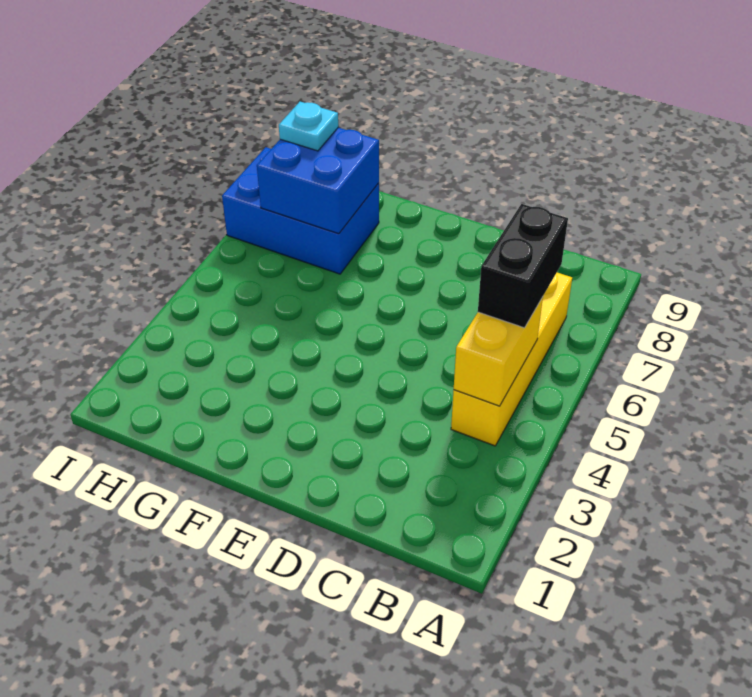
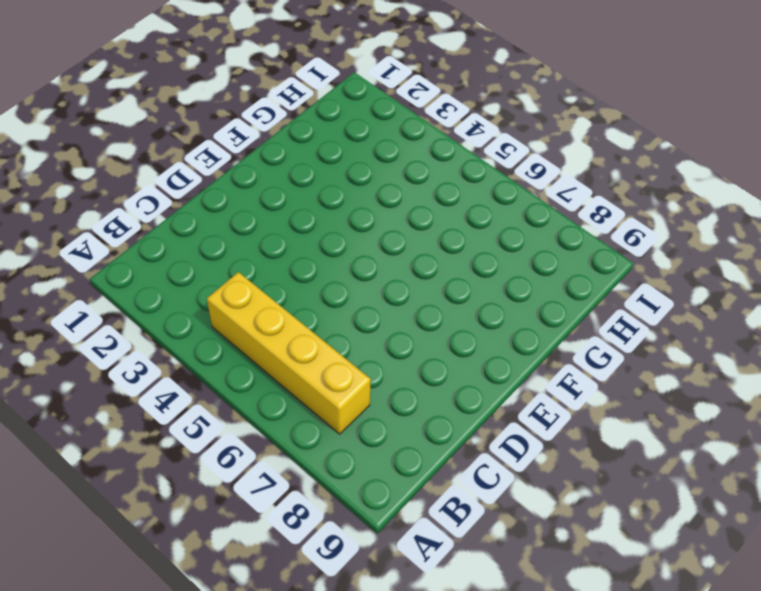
none -> blue 2x3 brick [222,147,379,274]
none -> yellow 1x2 brick [454,297,543,406]

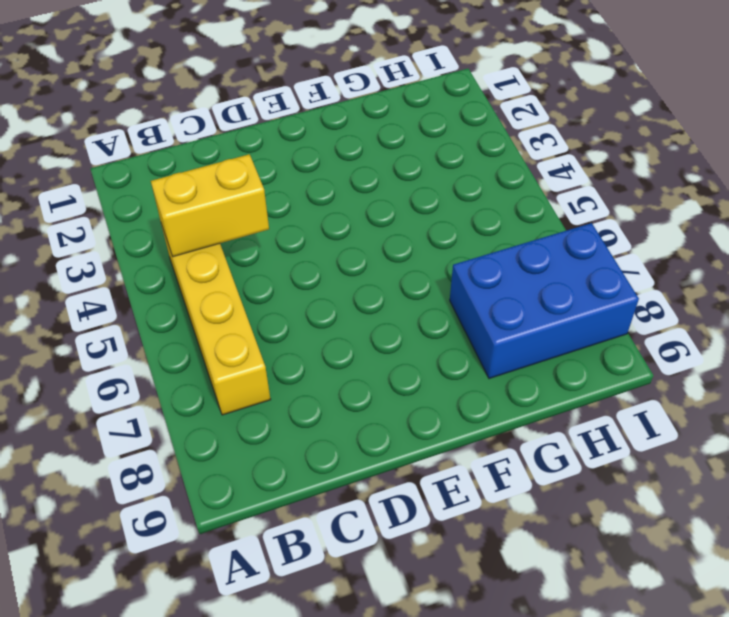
yellow 1x2 brick [151,154,269,257] -> yellow 1x2 brick turned to [454,297,543,406]
none -> blue 2x2 brick [257,128,379,234]
none -> black 1x2 brick [478,204,568,328]

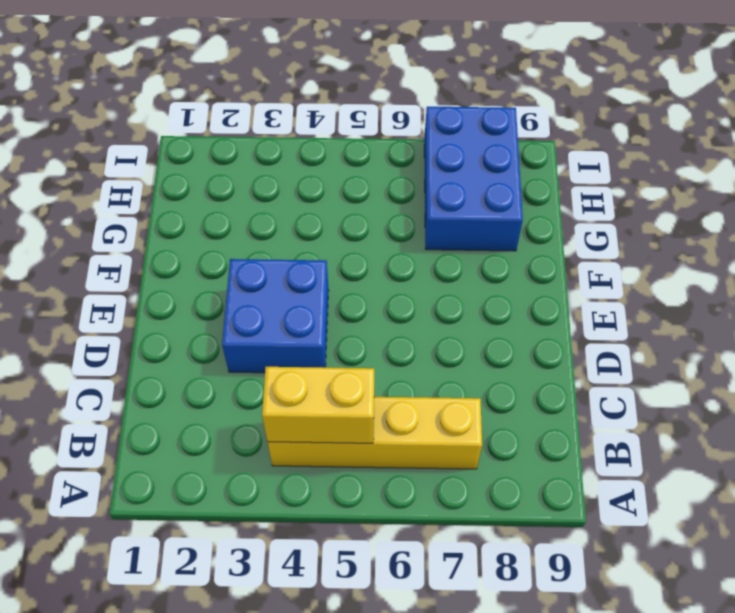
blue 2x2 brick [222,259,329,373] -> blue 2x2 brick moved to [257,128,379,234]
none -> black 1x2 brick [478,204,568,328]
none -> cyan 1x1 plate [279,102,338,151]

